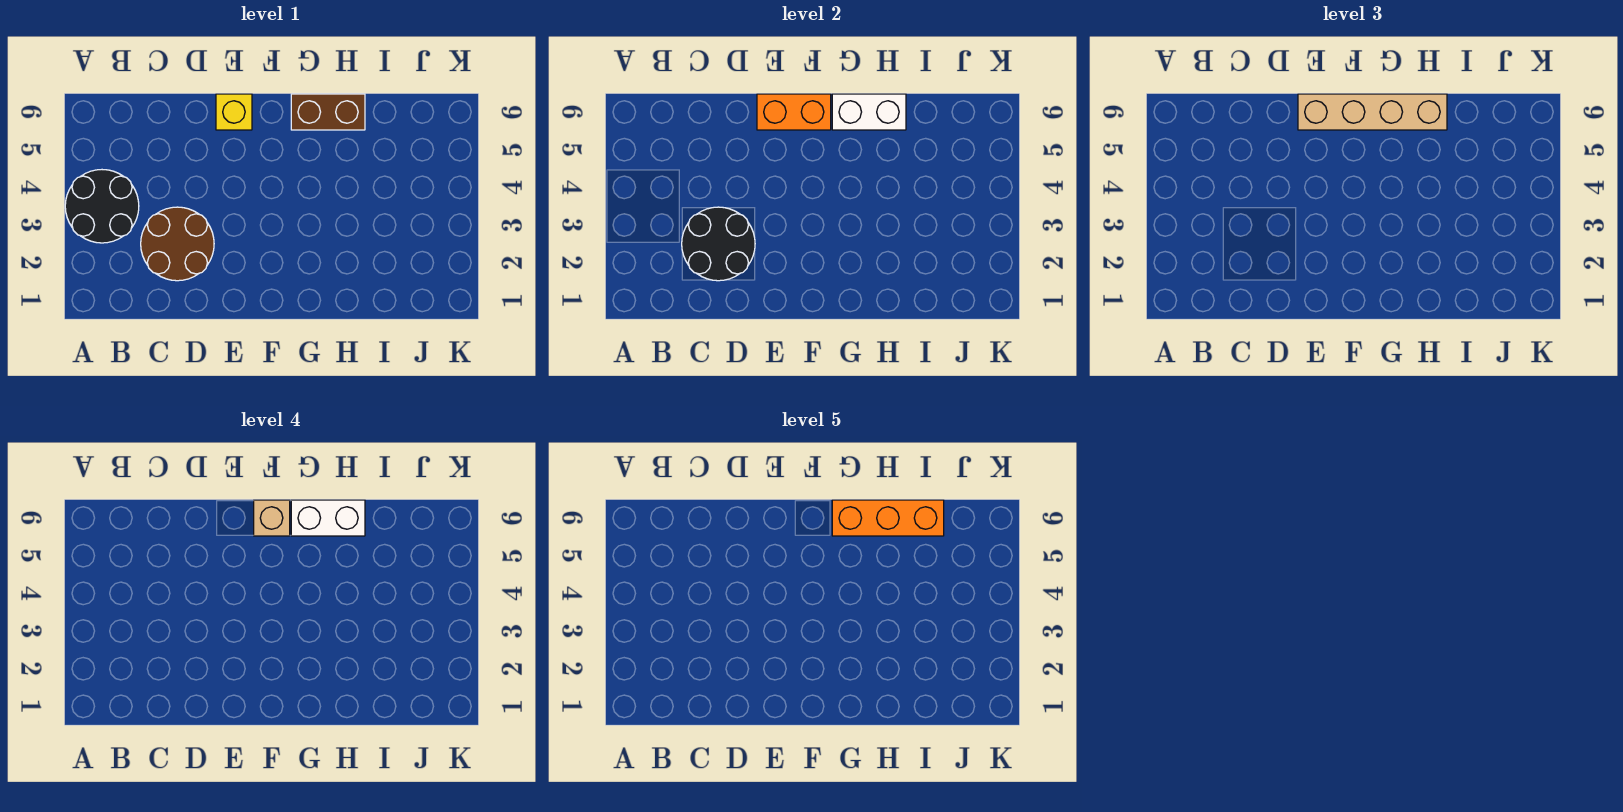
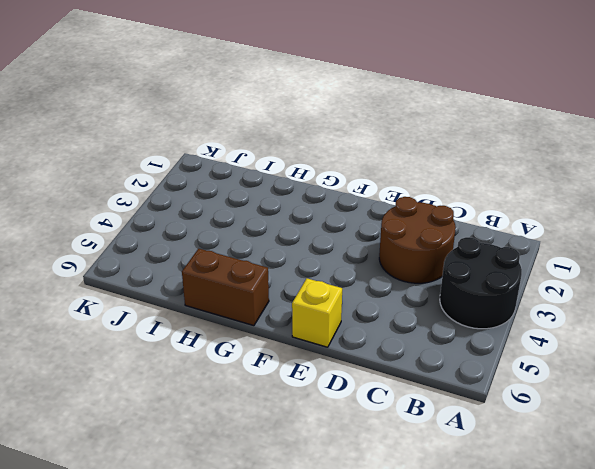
none -> black 2x2 round brick [682,207,755,281]
none -> orange 1x2 brick [757,94,831,130]

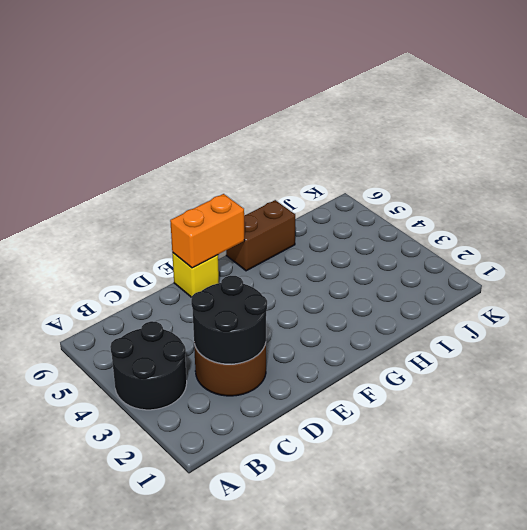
none -> white 1x2 brick [832,94,906,130]
none -> tan 1x4 brick [1298,94,1447,130]

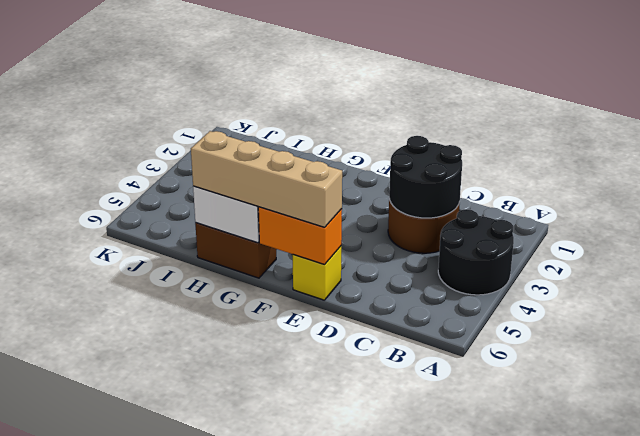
none -> tan 1x1 brick [254,500,290,536]
none -> white 1x2 brick [291,500,365,536]

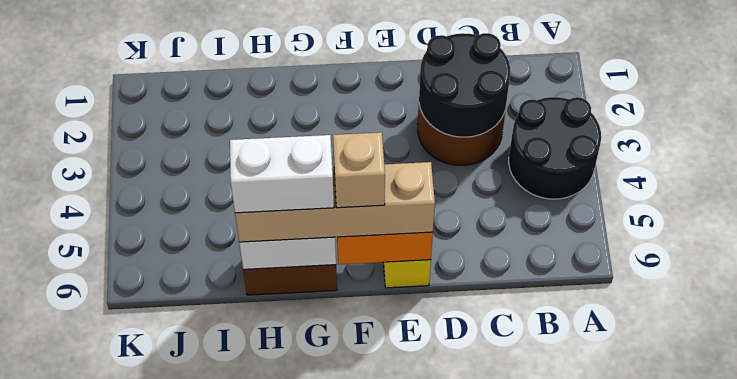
none -> orange 1x3 brick [832,500,944,536]

